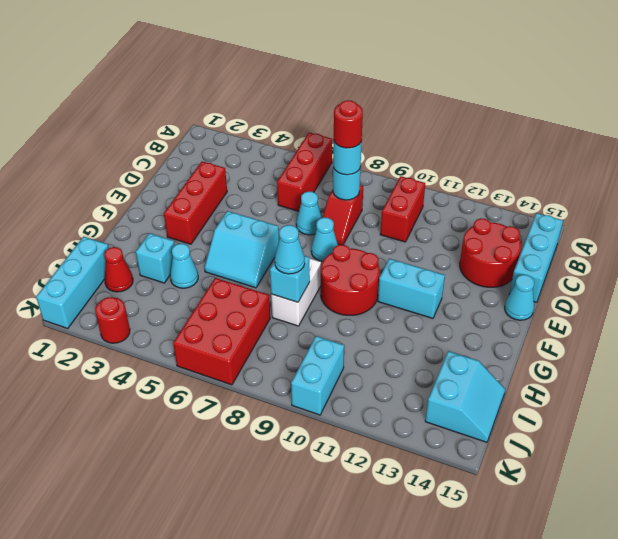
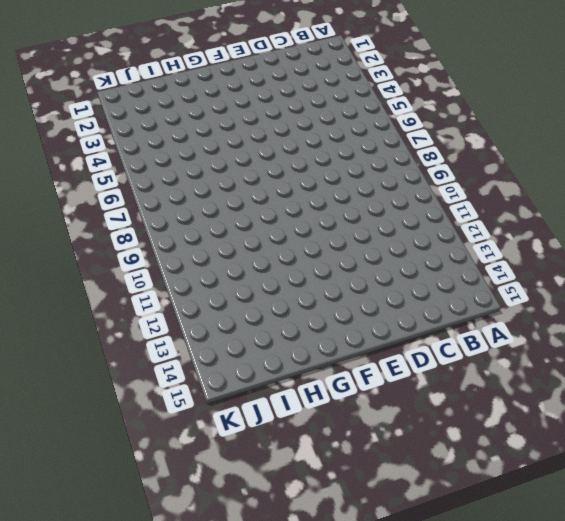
none -> red 1x3 brick [277,133,332,211]
none -> red 1x2 brick [380,176,425,242]
none -> cyan 1x3 brick [509,213,563,302]

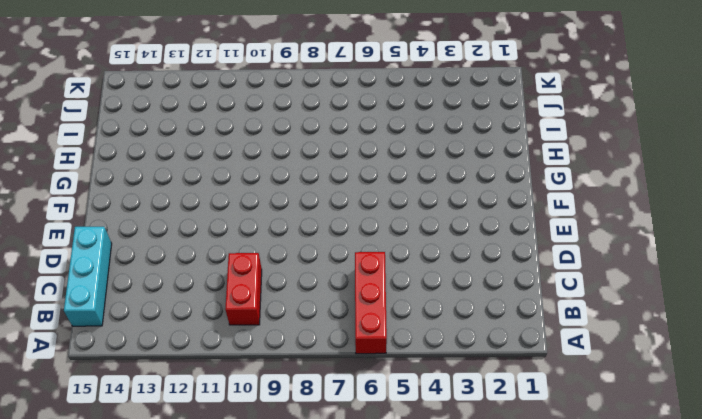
none -> red 1x2 slope [323,185,363,245]
none -> red 2x2 round brick [460,218,521,287]
none -> red 1x3 brick [164,161,227,244]

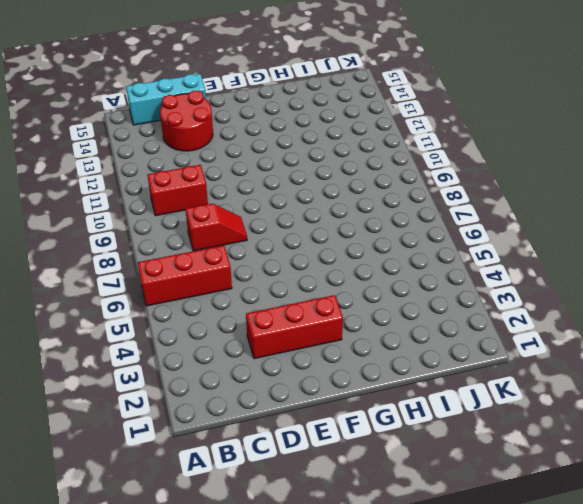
none -> cyan 1x1 cone [296,191,322,235]
none -> cyan 1x1 cone [311,217,338,261]
none -> cyan 1x1 cone [505,275,534,320]

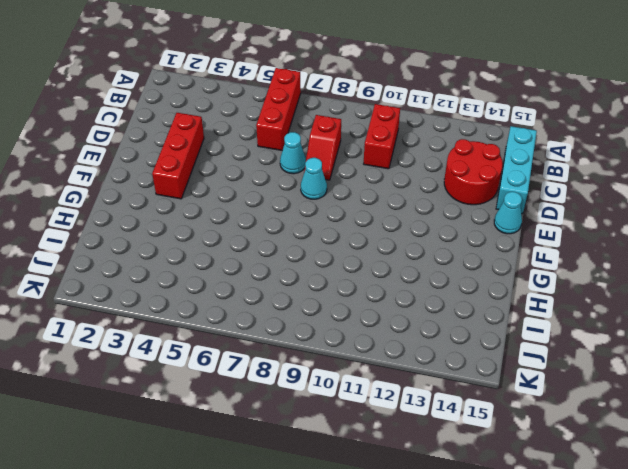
none -> cyan 2x2 slope [205,211,279,288]
none -> red 2x2 round brick [321,245,380,315]
none -> cyan 1x2 brick [378,259,445,318]

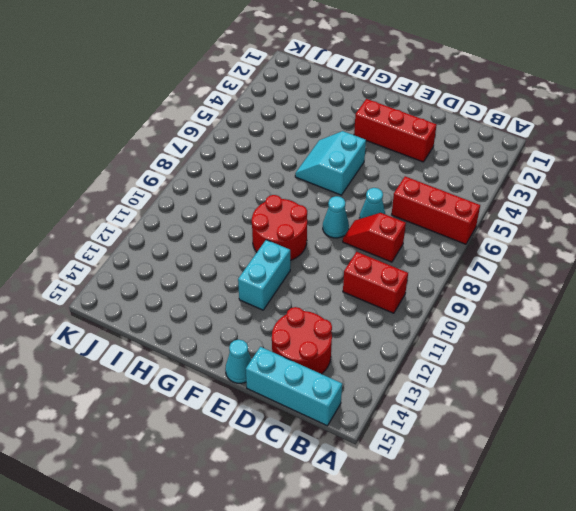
none -> white 1x2 brick [271,258,321,326]
none -> cyan 1x1 brick [136,233,175,283]
none -> cyan 1x1 cone [170,244,198,288]

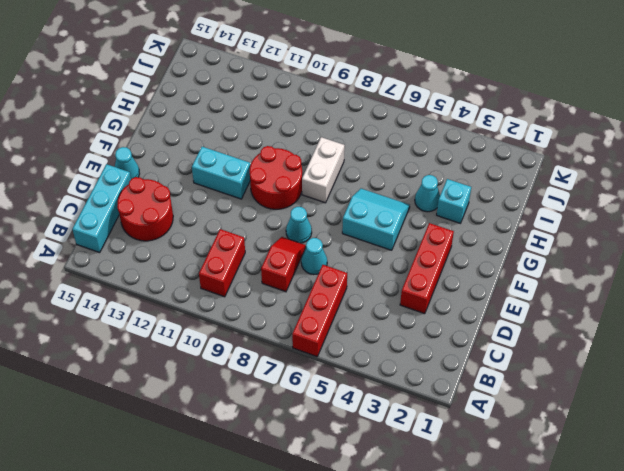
none -> cyan 1x3 brick [36,237,109,328]
none -> red 1x1 cone [104,247,133,292]
none -> red 2x3 brick [173,278,270,385]

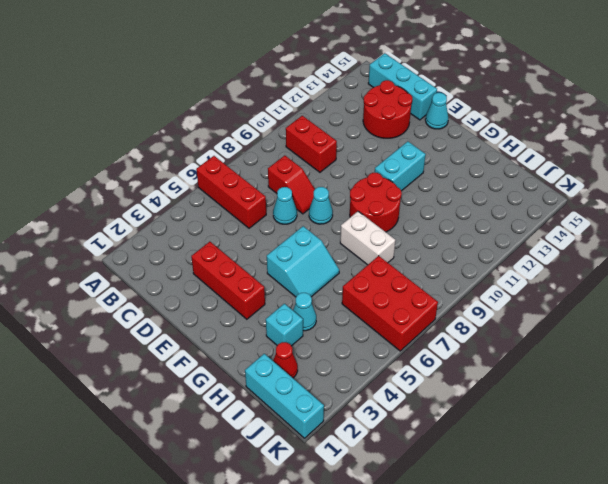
none -> cyan 2x2 slope [425,351,505,442]
none -> cyan 1x2 brick [291,336,344,415]
none -> red 1x1 round brick [95,297,130,343]

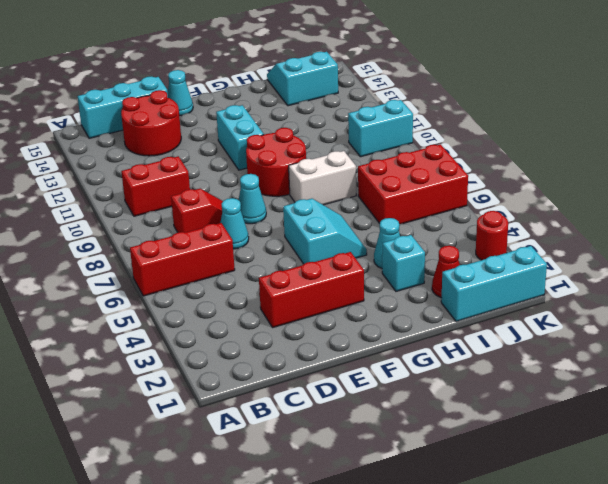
none -> cyan 1x1 round brick [333,167,361,200]
none -> cyan 1x1 brick [270,256,310,302]
none -> cyan 1x1 round brick [333,141,362,175]

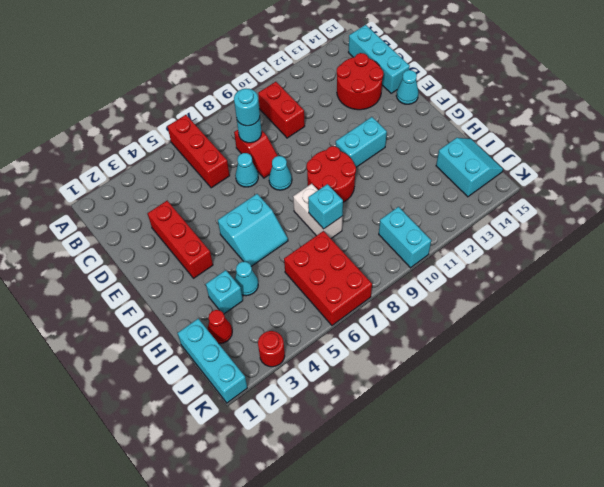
none -> cyan 1x1 cone [275,225,305,274]
none -> red 1x1 round brick [334,100,363,148]

